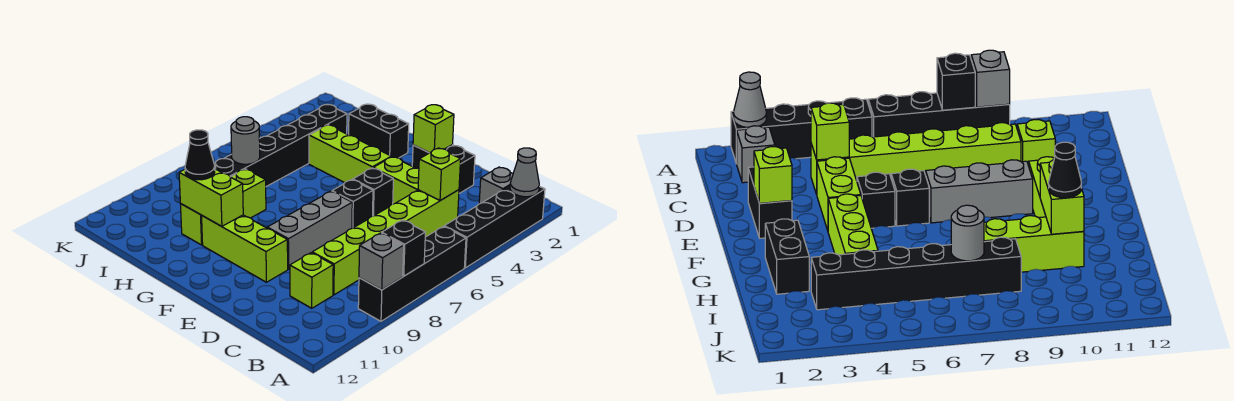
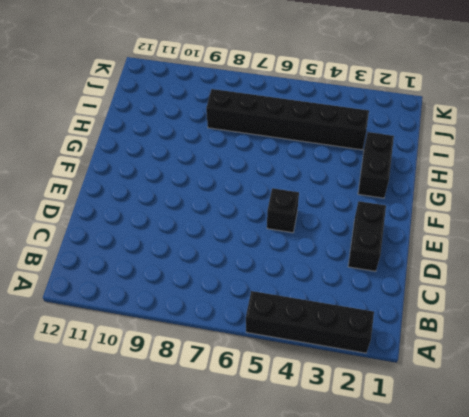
none -> black 1x4 brick [358,226,466,321]
none -> grey 1x1 brick [479,167,513,204]
none -> lime 1x6 brick [312,190,459,295]

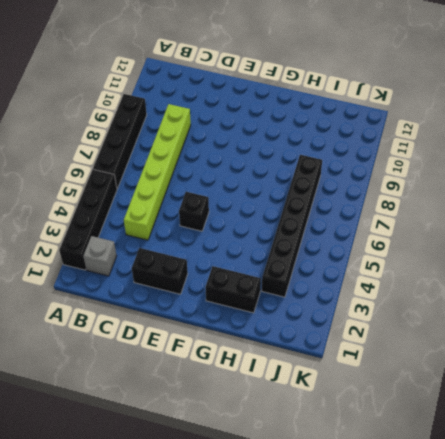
none -> lime 1x1 brick [290,253,333,308]
none -> lime 1x2 brick [373,157,419,204]
none -> black 1x1 brick [332,180,373,228]

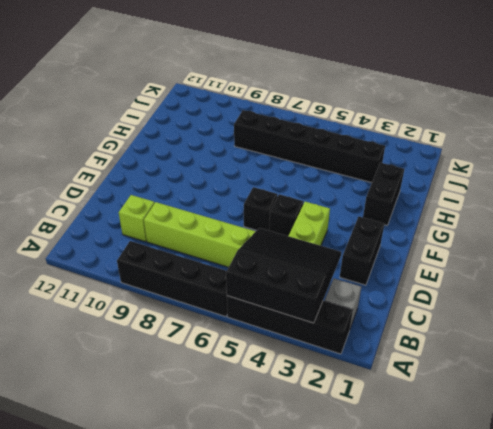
black 3x3 slope [226,228,341,323] -> lime 1x1 brick [418,148,461,201]
none -> grey 1x3 brick [267,191,352,269]
none -> lime 1x3 brick [202,215,288,282]
none -> lime 1x3 brick [309,125,391,183]

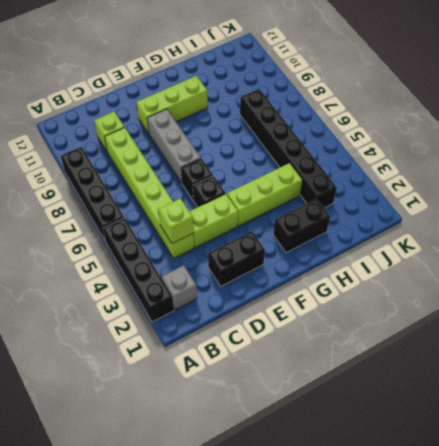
none -> lime 1x3 brick [181,169,266,245]
none -> grey 1x1 cone [510,148,539,197]
none -> black 1x1 brick [382,220,425,276]

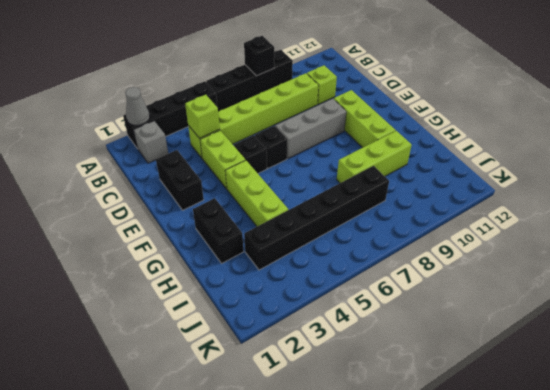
none -> grey 1x1 brick [359,233,404,290]
none -> lime 1x1 brick [413,105,454,153]
none -> lime 1x2 brick [179,169,243,226]

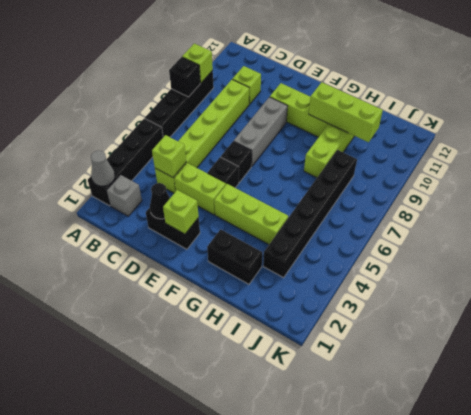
lime 1x1 brick [182,43,213,83] -> grey 1x1 brick [359,233,404,290]
black 1x1 cone [150,183,170,219] -> black 1x1 cone moved to [185,130,215,180]
lime 1x3 brick [309,82,383,142] -> lime 1x2 brick [179,169,243,226]
none -> grey 1x1 round brick [231,117,260,164]

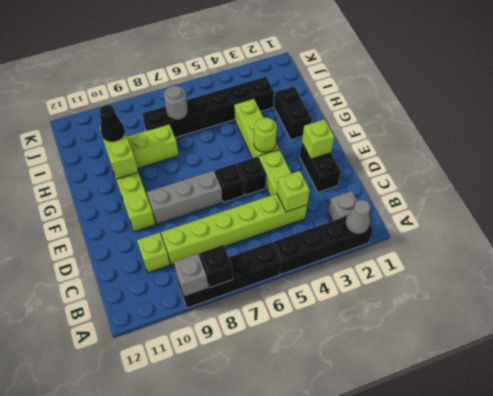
lime 1x1 round brick [254,118,277,152] -> none

